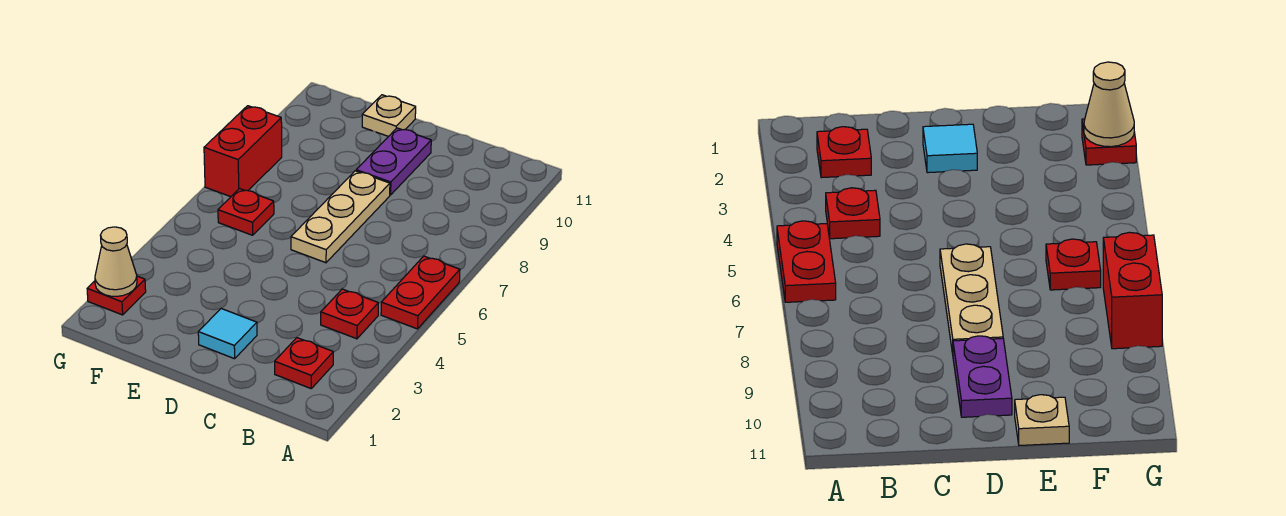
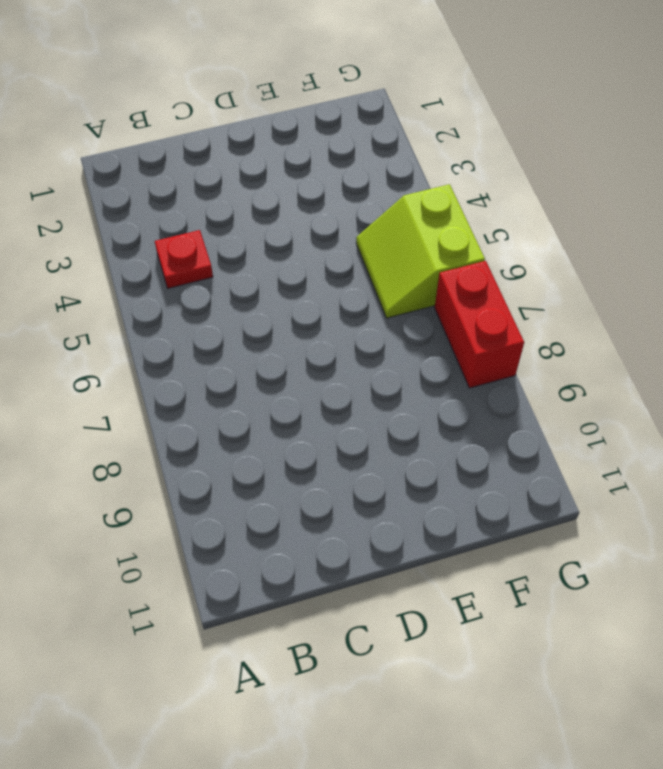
lime 2x2 slope [356,184,485,318] -> red 1x1 plate [218,189,274,235]
none -> red 1x2 plate [381,256,460,329]
none -> red 1x1 plate [275,338,333,388]

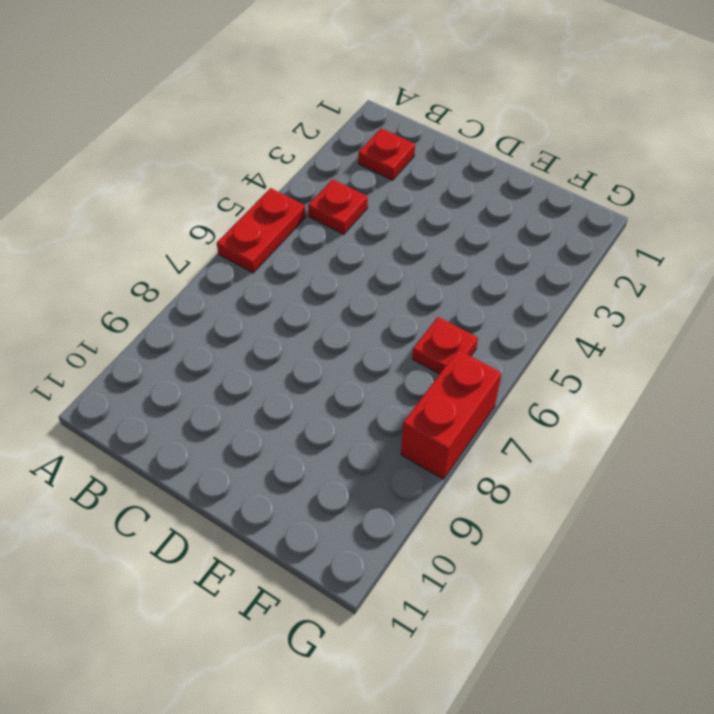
none -> cyan 1x1 tile [198,309,257,359]
none -> tan 1x3 plate [291,171,390,263]

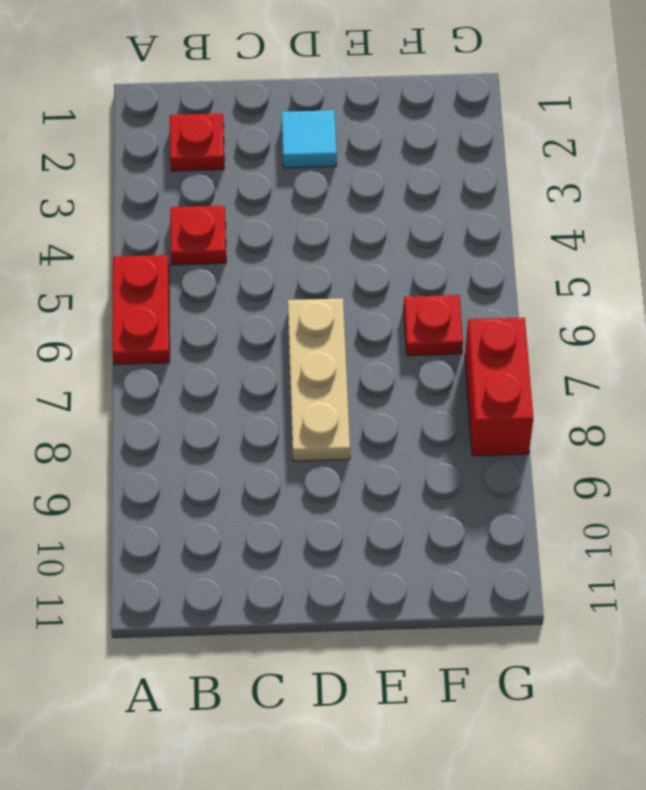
none -> purple 1x2 plate [356,128,431,195]
none -> tan 1x1 plate [362,95,416,136]

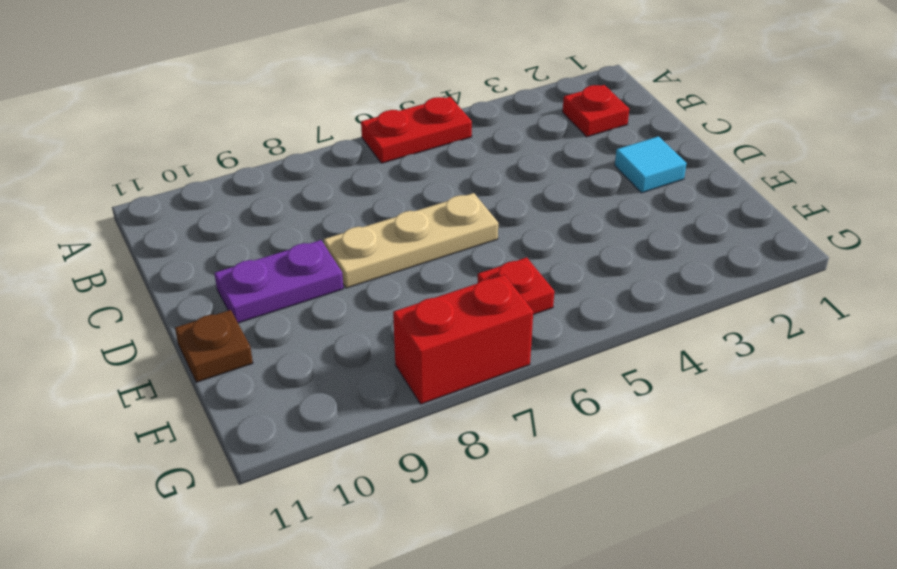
brown 1x1 plate [175,310,253,382] -> tan 1x1 plate [362,95,416,136]
none -> red 1x1 plate [321,289,378,339]
none -> red 1x1 plate [87,276,146,315]

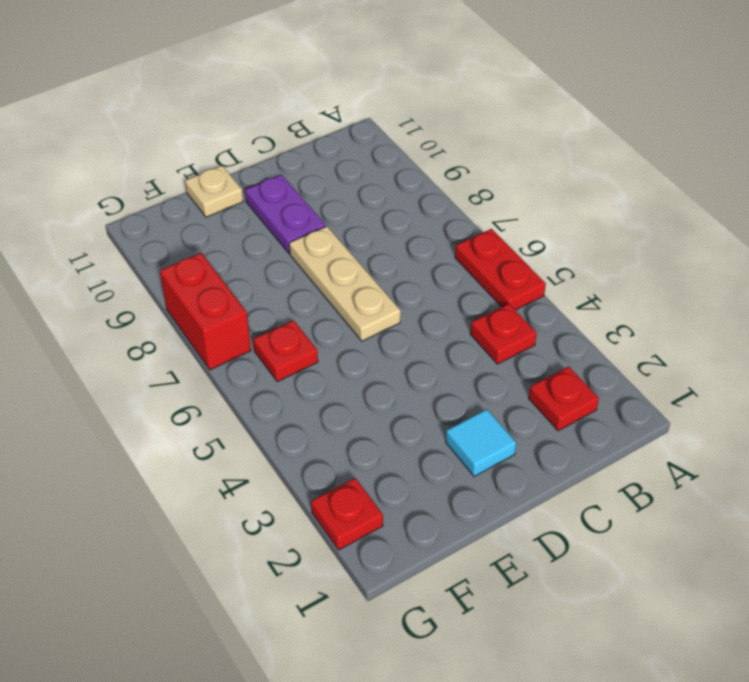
none -> tan 1x1 cone [95,227,137,296]

